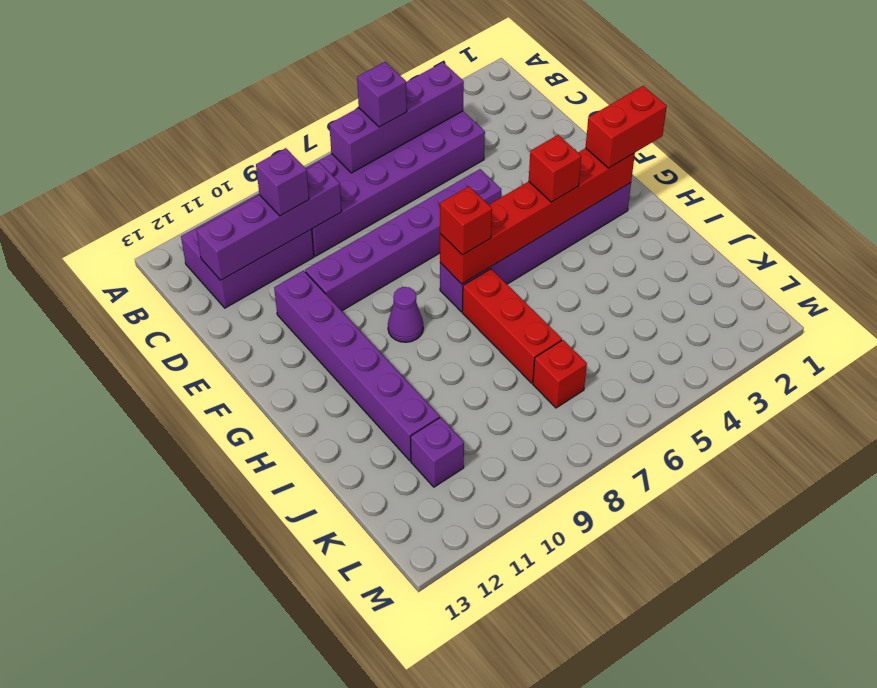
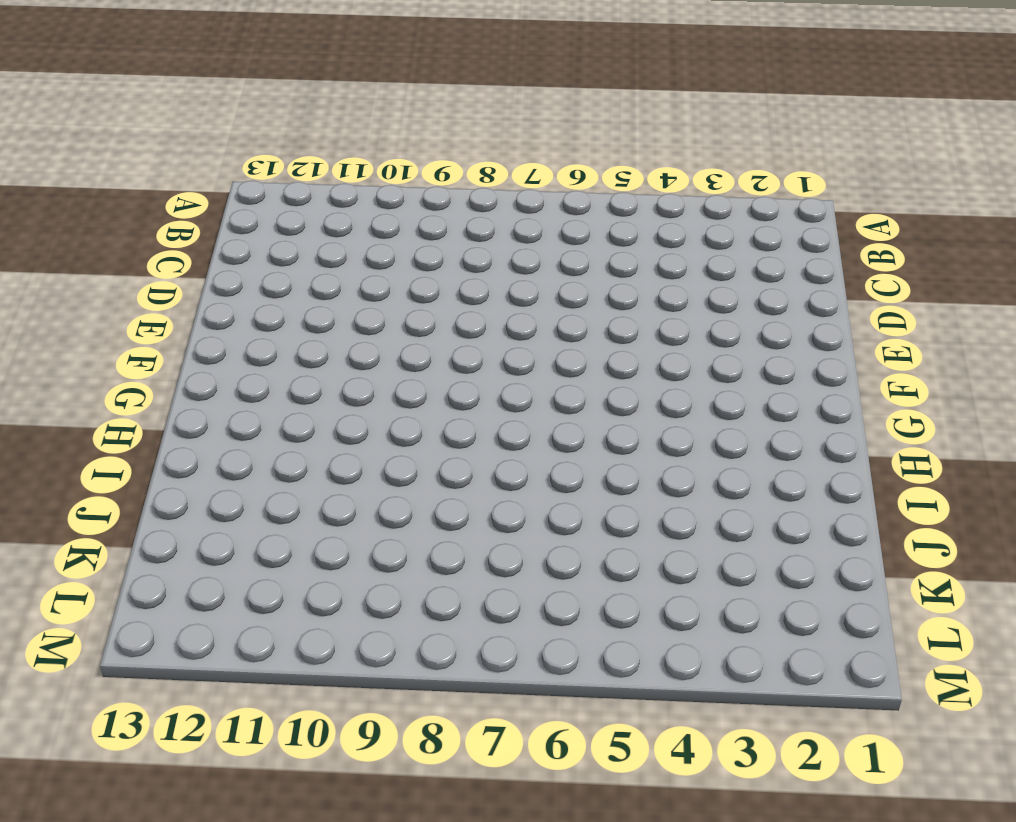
none -> purple 2x6 brick [306,111,485,256]
none -> purple 2x3 brick [181,194,314,308]
none -> purple 1x6 brick [305,169,501,311]

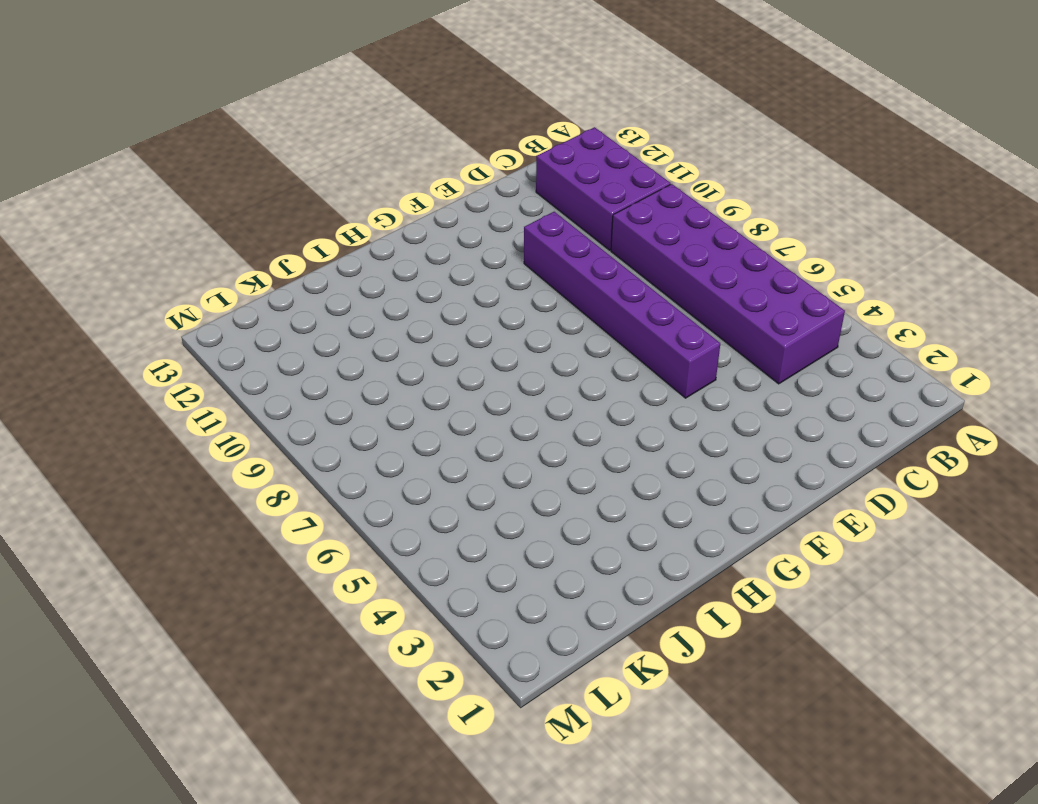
none -> purple 1x6 brick [274,271,440,461]
none -> purple 1x6 brick [440,183,631,312]
none -> purple 1x1 cone [388,287,423,342]

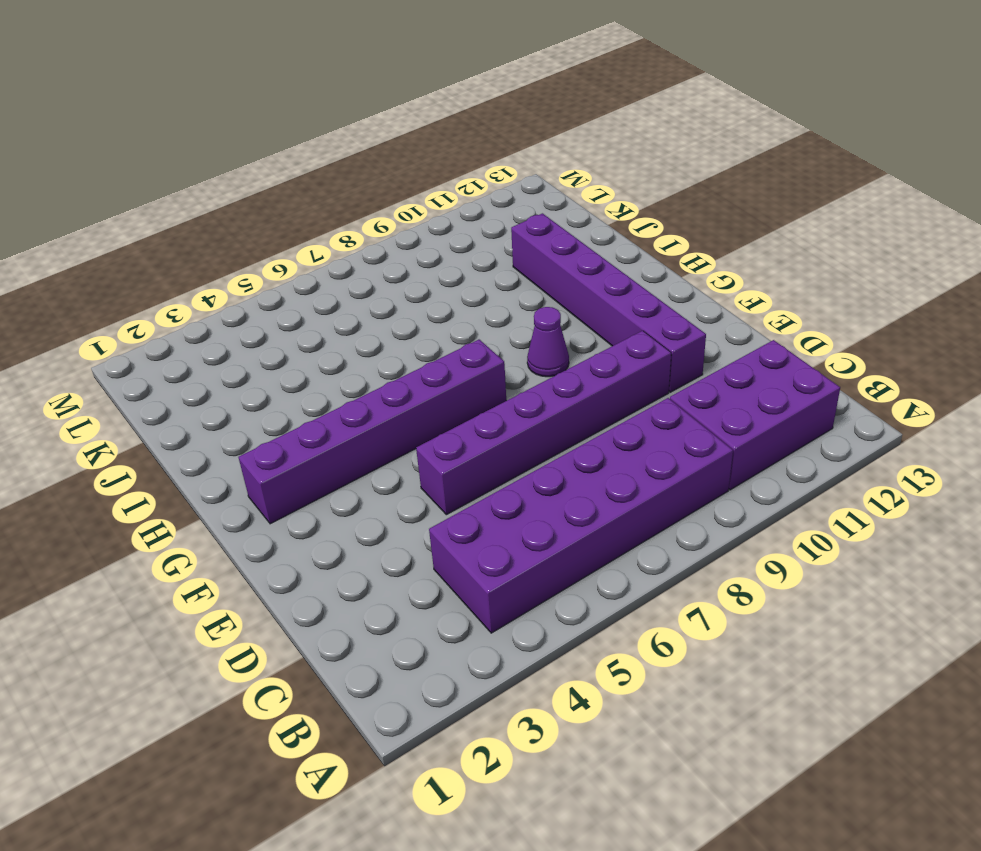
none -> red 1x3 brick [462,269,562,383]
none -> red 1x1 brick [533,340,587,408]
none -> purple 1x1 brick [410,417,464,487]

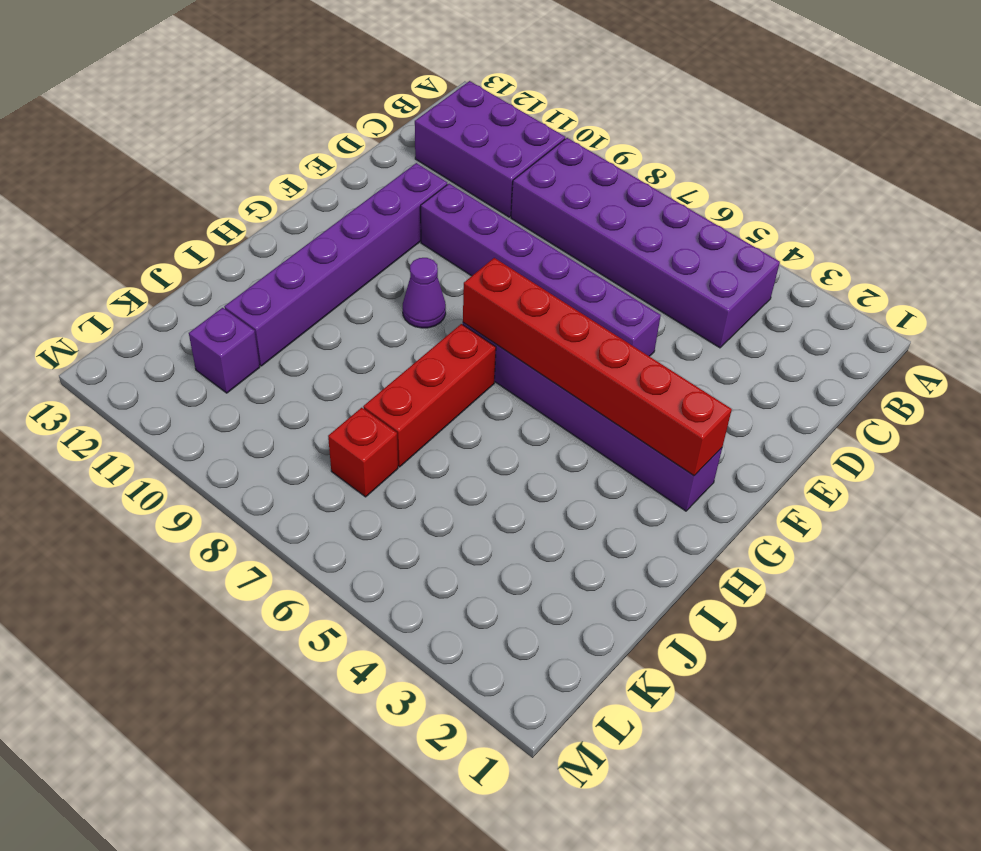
none -> purple 1x4 brick [329,62,464,173]
none -> purple 1x4 brick [196,162,342,280]
none -> purple 1x1 brick [357,62,407,127]

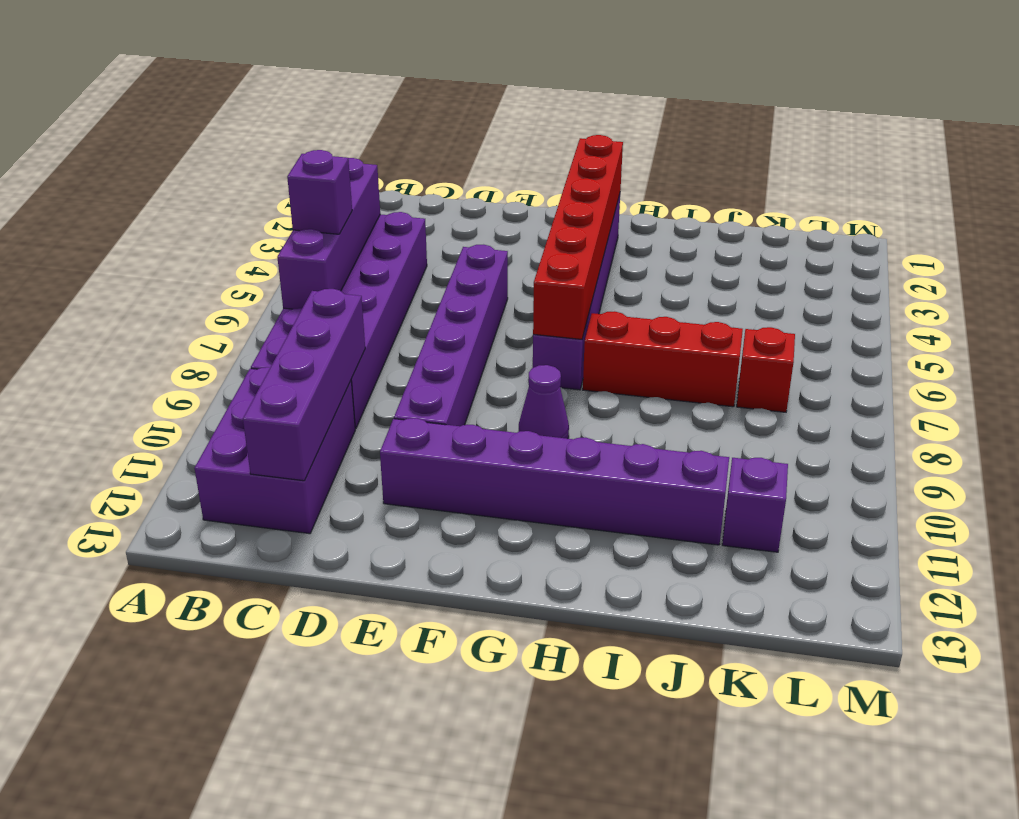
none -> purple 1x1 brick [256,148,309,216]
none -> red 1x2 brick [586,86,667,168]
none -> red 1x1 brick [529,135,581,202]

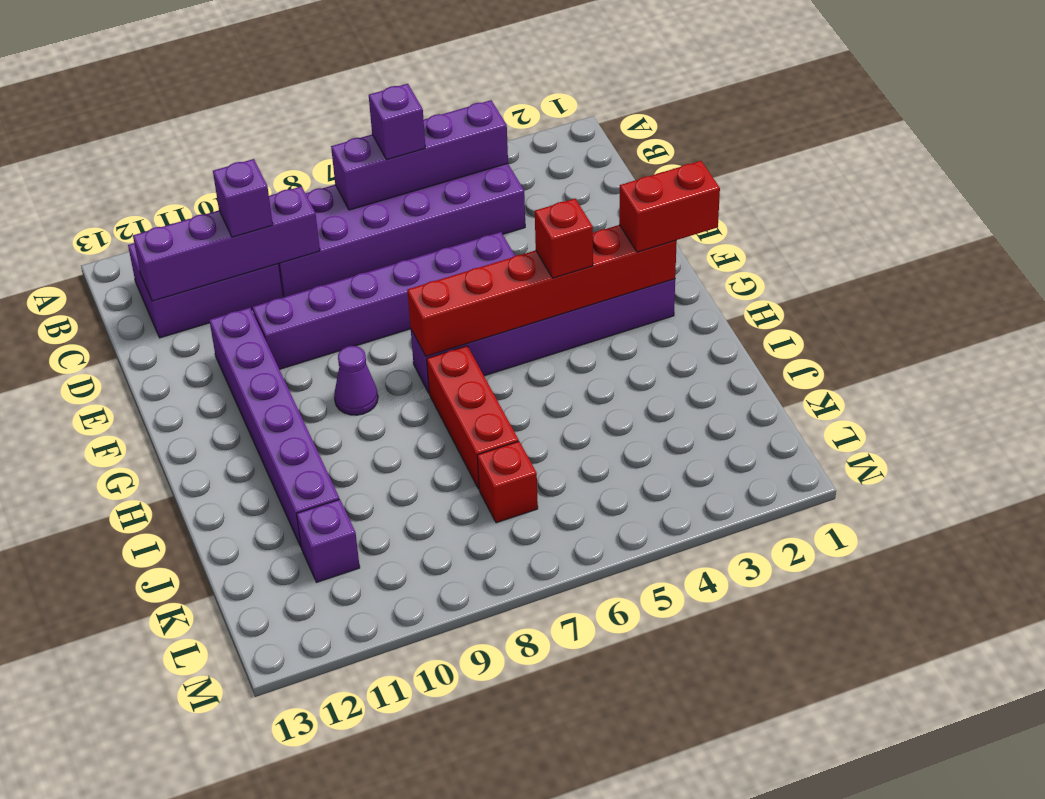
none -> red 1x1 brick [440,186,492,255]

